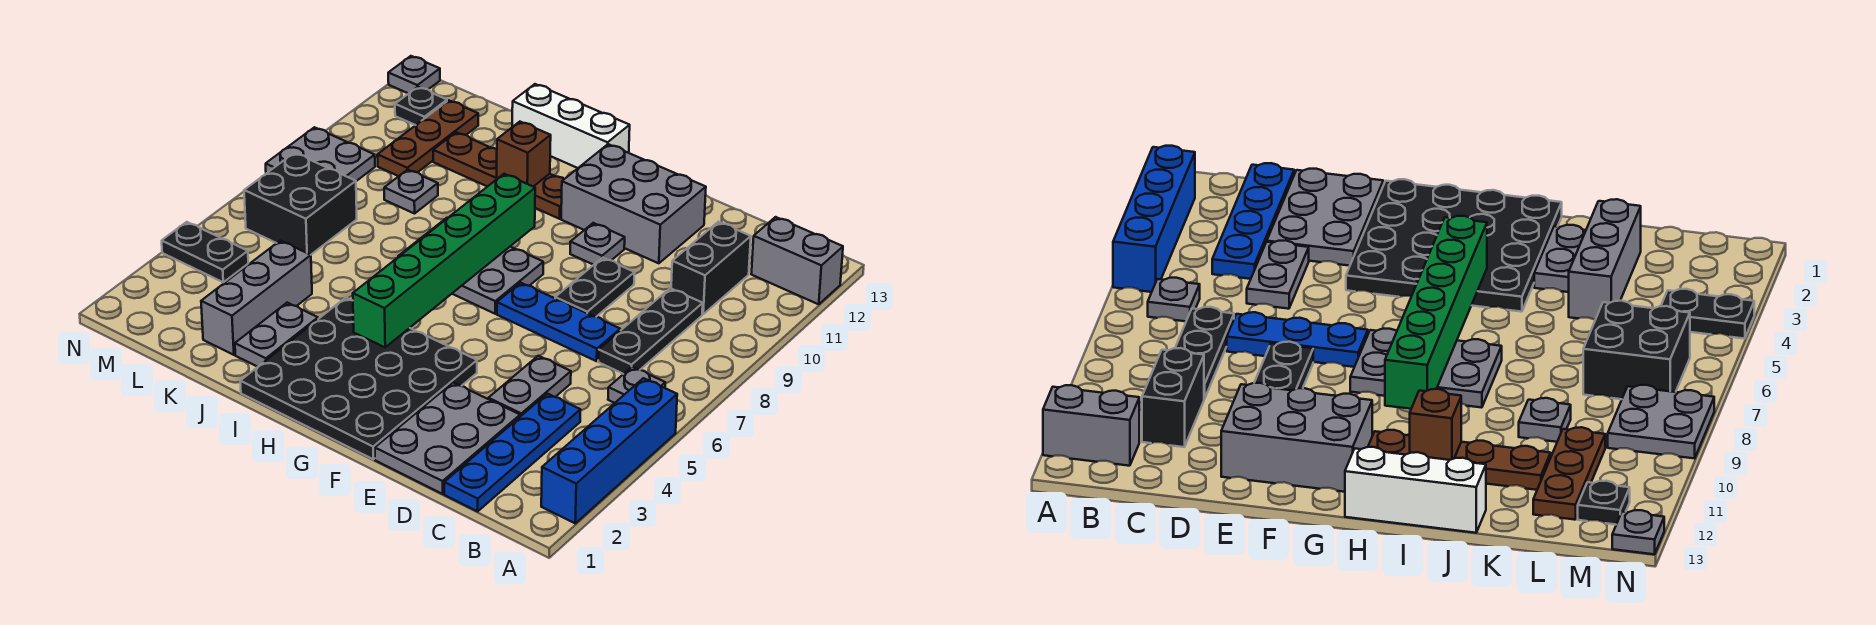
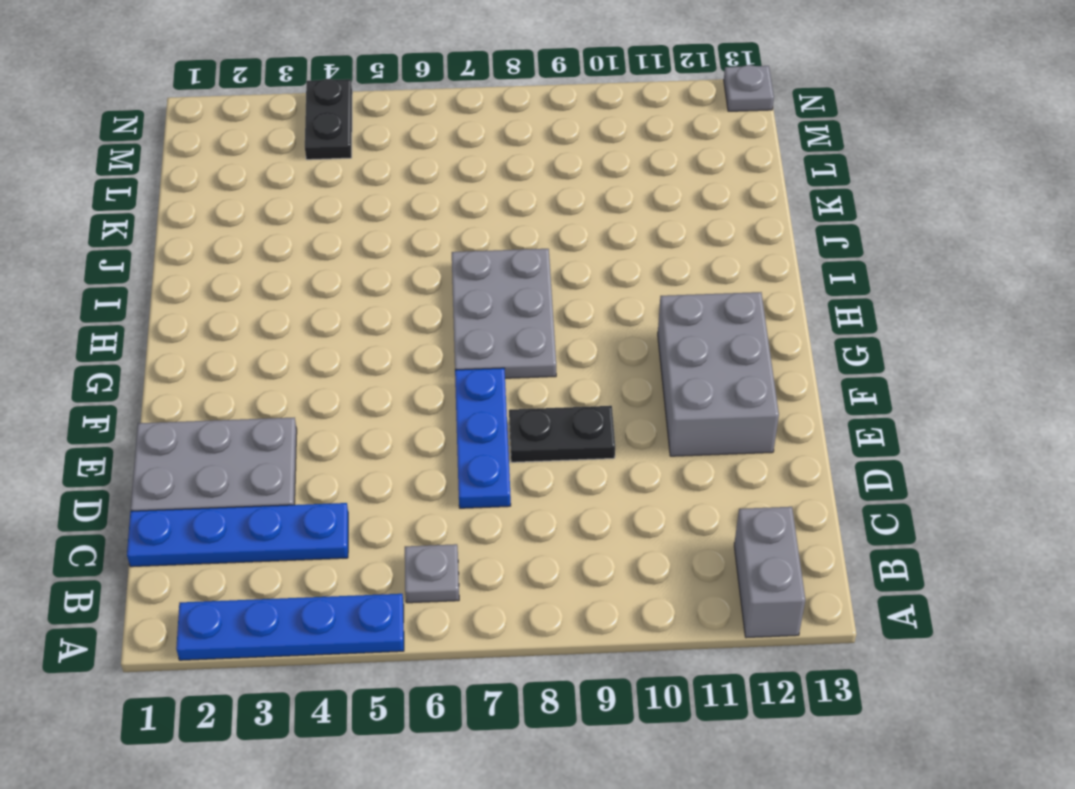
blue 1x4 plate [176,594,404,660] -> blue 1x4 brick [541,378,677,523]
none -> black 1x3 plate [598,288,703,374]
none -> black 1x2 brick [671,222,751,314]
none -> grey 1x2 plate [488,356,571,417]

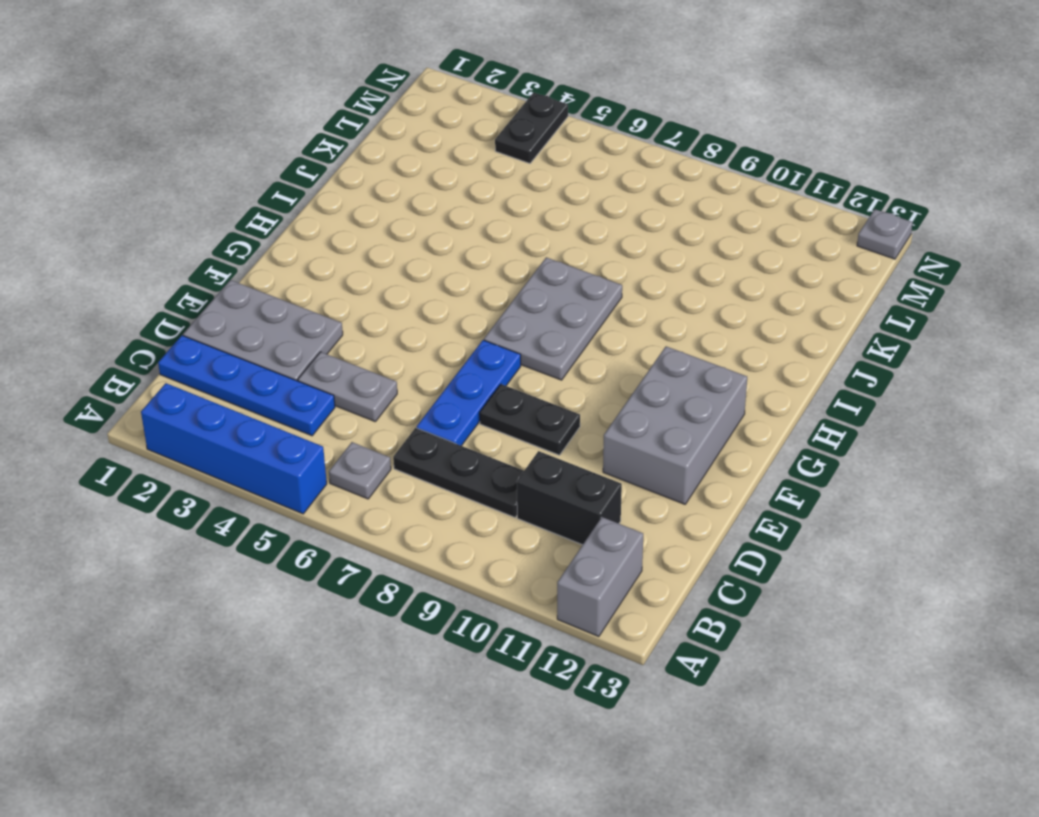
none -> black 4x4 plate [240,298,477,459]
none -> grey 1x1 plate [570,223,625,265]
none -> brown 1x4 plate [433,132,564,219]

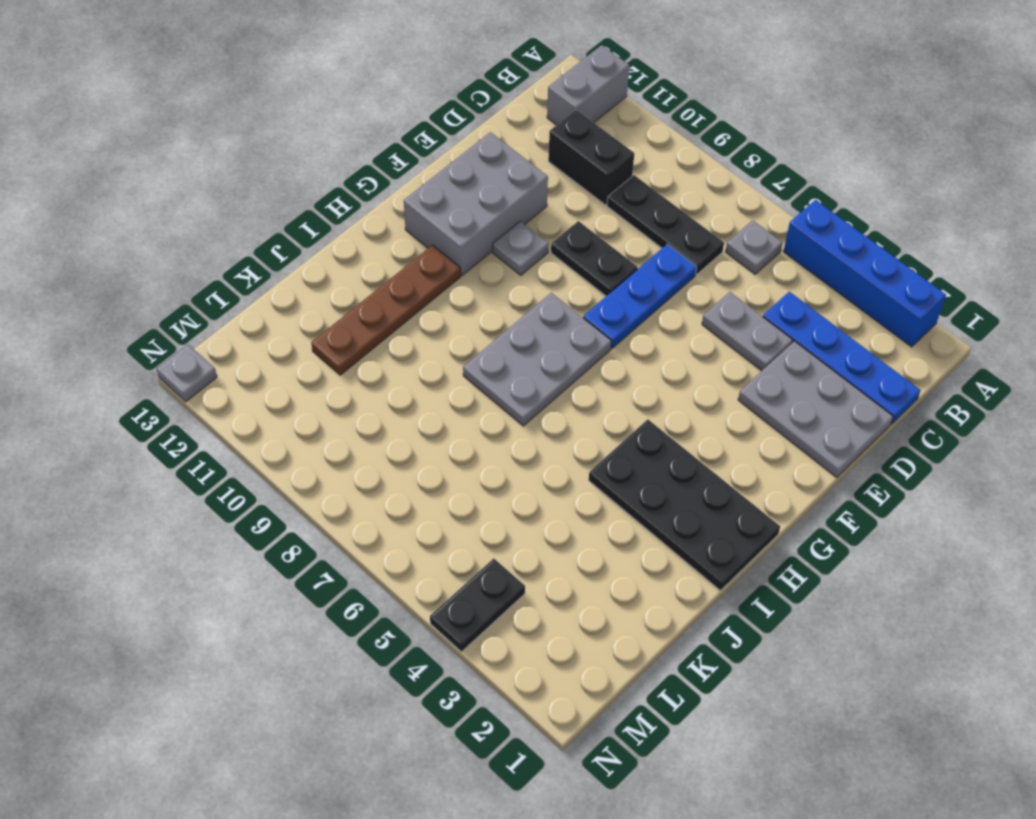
black 2x4 plate [589,419,780,591] -> black 4x4 plate [240,298,477,459]
none -> white 1x3 brick [512,84,630,168]
none -> grey 1x2 plate [235,303,318,367]
none -> grey 1x3 brick [201,241,312,355]

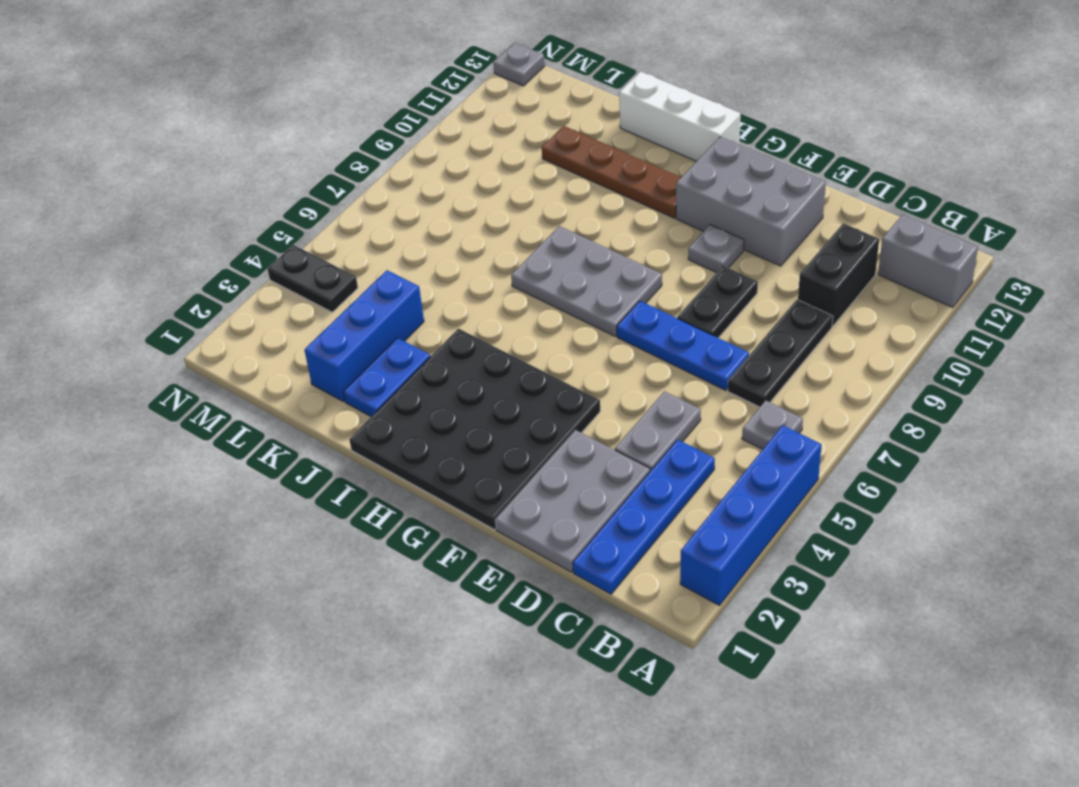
blue 1x2 plate [343,338,430,417] -> grey 1x2 plate [235,303,318,367]
blue 1x3 brick [305,270,424,402] -> grey 1x3 brick [201,241,312,355]
none -> grey 1x1 plate [384,169,438,214]
none -> black 2x2 brick [244,153,357,255]
none -> brown 1x3 plate [377,100,478,176]

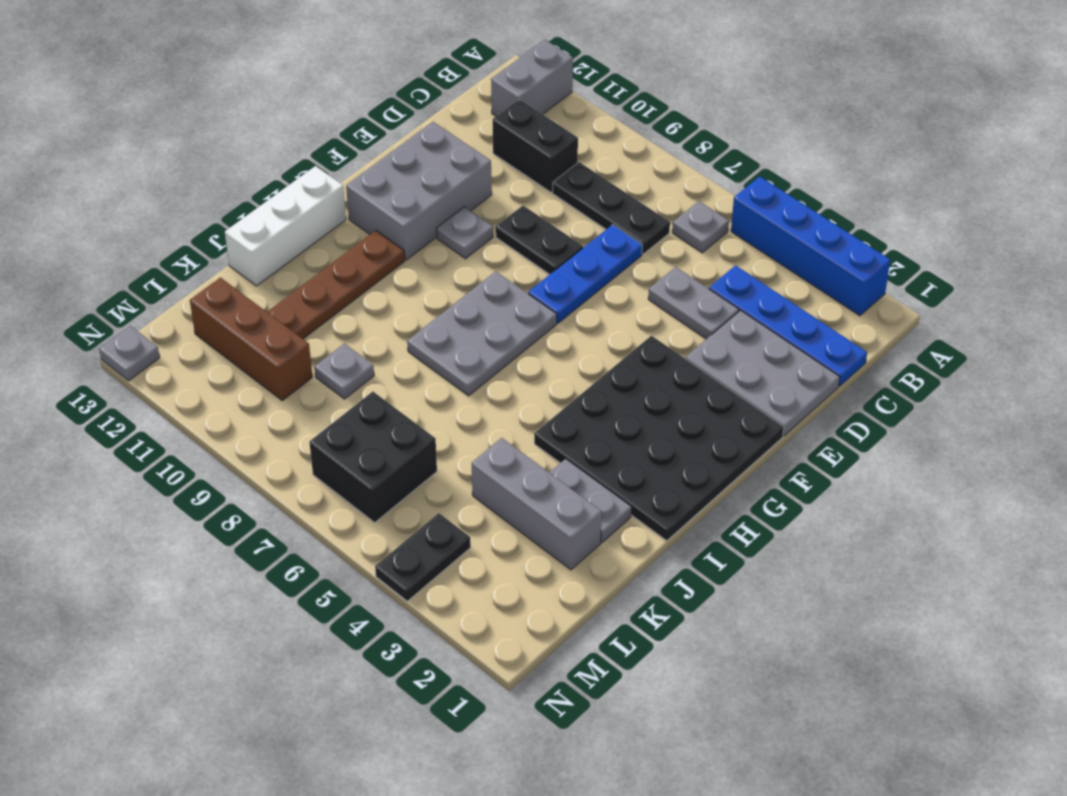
brown 1x3 brick [190,278,312,400] -> brown 1x3 plate [377,100,478,176]
none -> grey 2x2 plate [266,127,375,181]
none -> black 1x1 plate [395,87,447,125]
none -> green 1x6 brick [353,174,535,347]

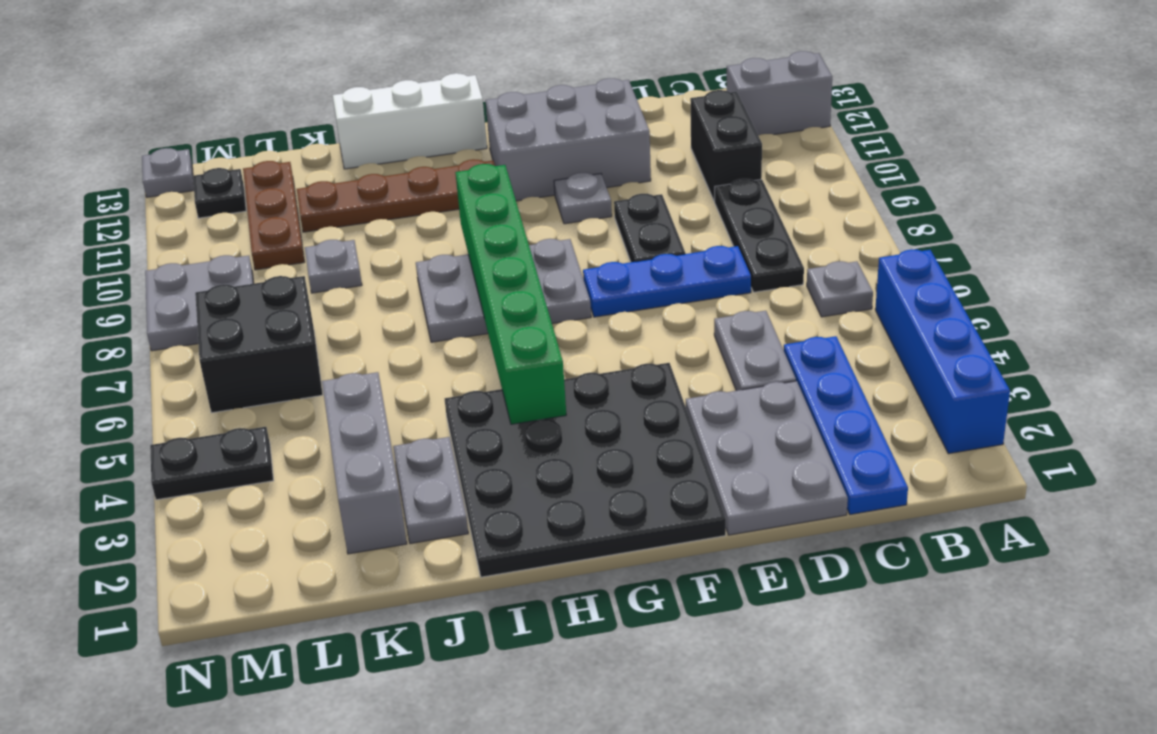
none -> brown 1x1 brick [497,122,551,187]

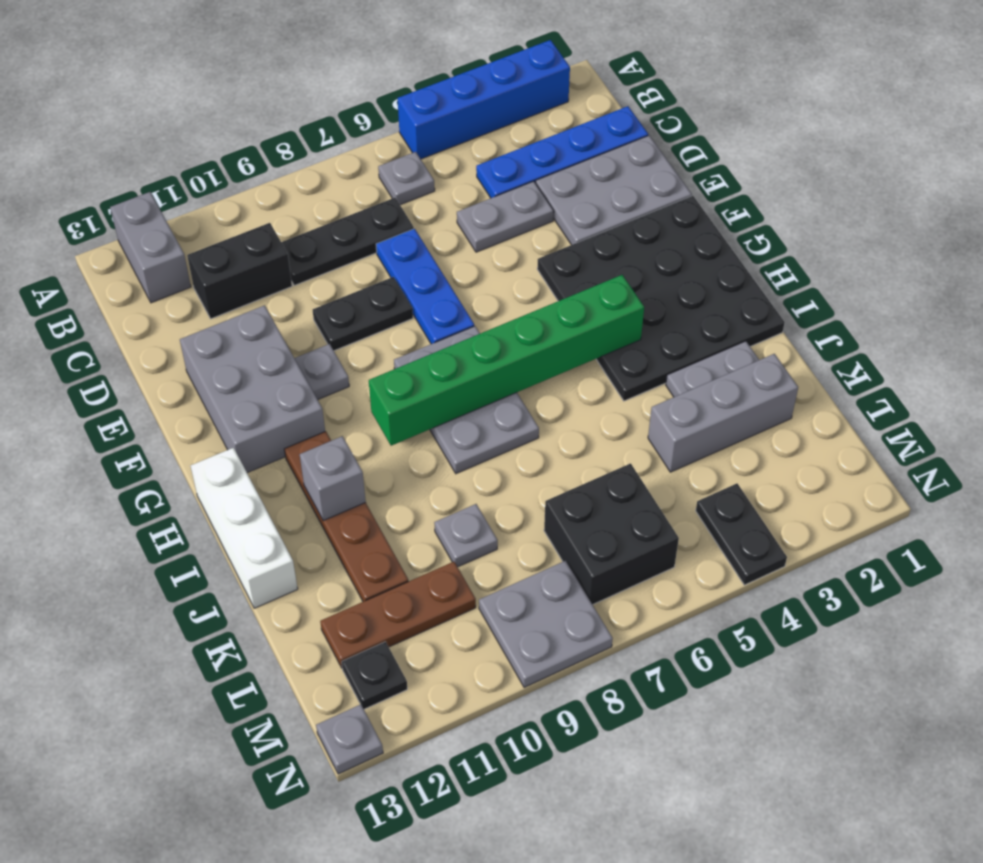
grey 1x1 brick [300,436,366,521] -> brown 1x1 brick [497,122,551,187]

